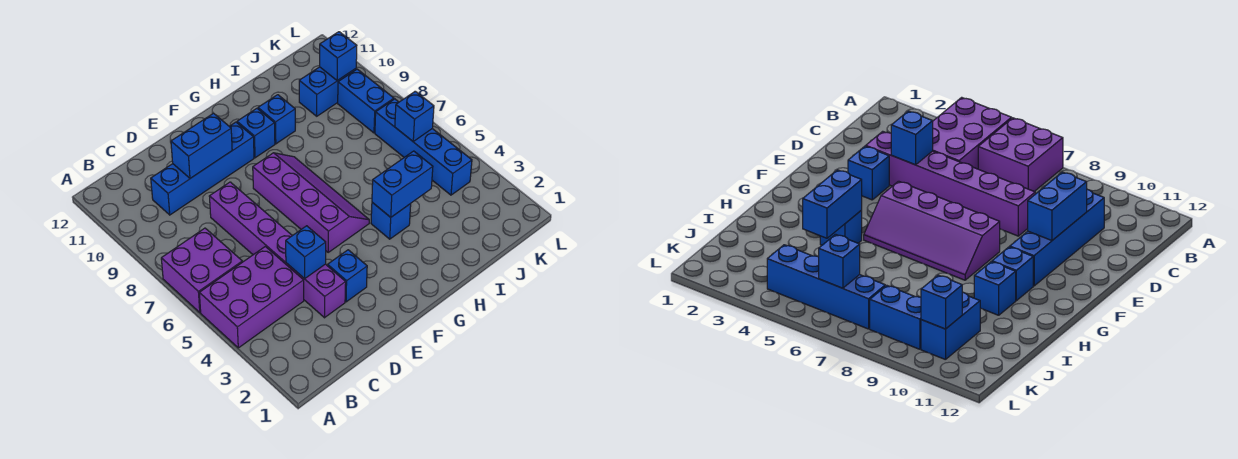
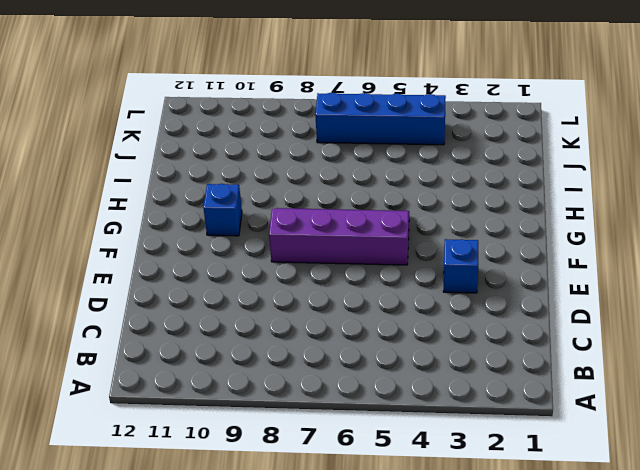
none -> purple 2x3 brick [199,247,304,348]
none -> purple 2x2 brick [161,228,242,312]
none -> blue 1x4 brick [151,122,254,215]

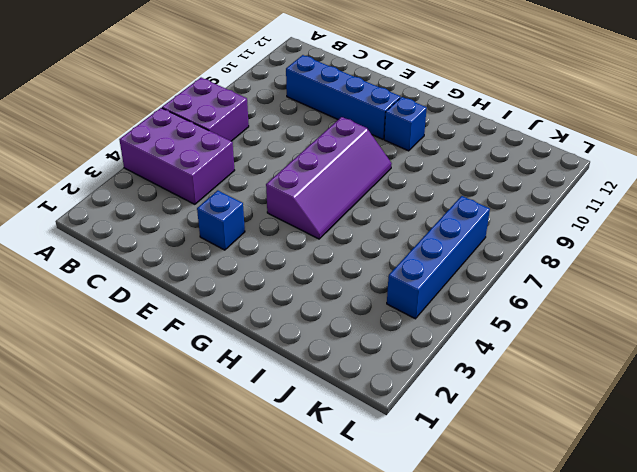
none -> purple 1x6 brick [209,182,346,318]
none -> blue 1x1 brick [371,202,411,239]
none -> blue 1x1 brick [258,95,295,144]

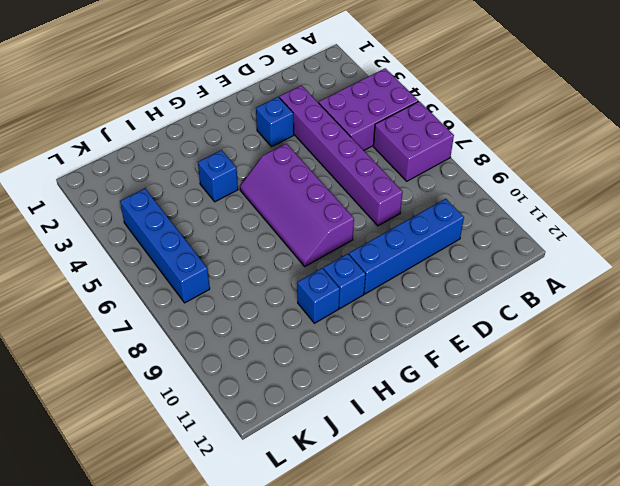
none -> blue 1x2 brick [299,67,356,116]
none -> blue 1x2 brick [338,69,394,133]
none -> blue 1x1 brick [286,226,326,279]

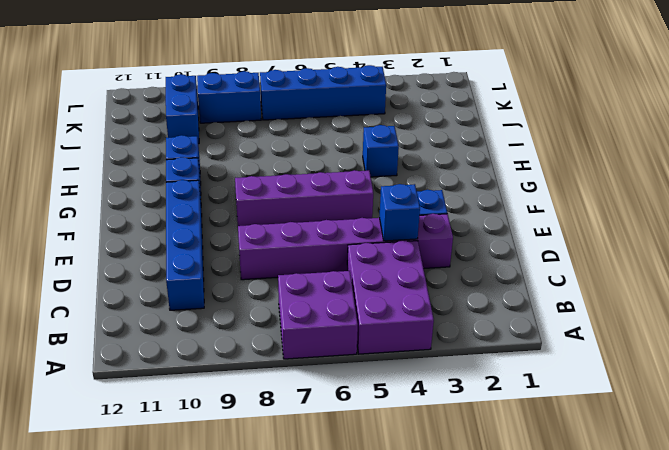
none -> blue 1x2 brick [171,113,232,178]
none -> blue 1x2 brick [372,151,433,217]
none -> blue 1x1 brick [395,91,434,141]

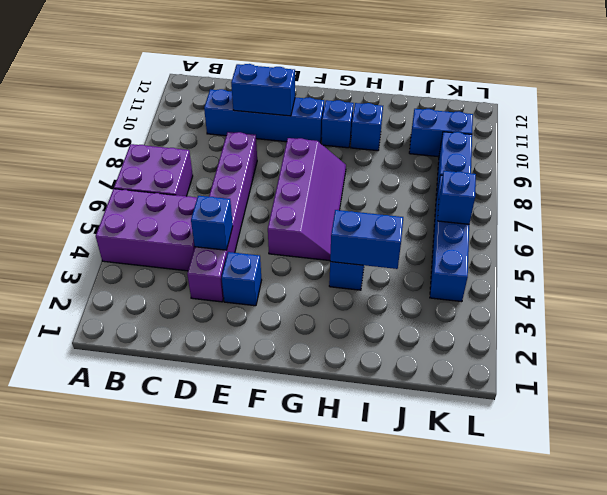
none -> blue 1x1 brick [320,32,357,81]

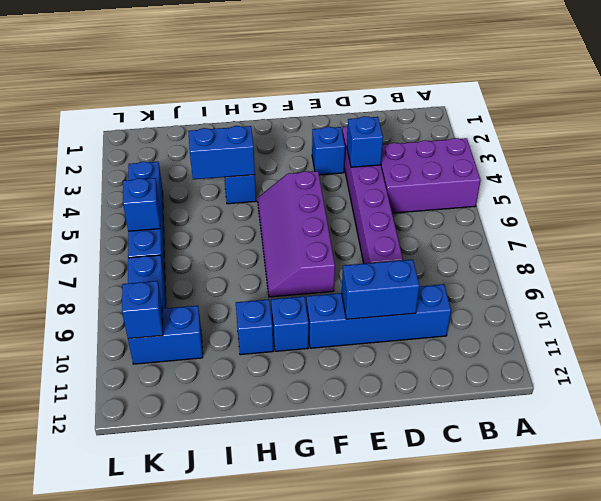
none -> purple 2x2 brick [161,228,242,312]

